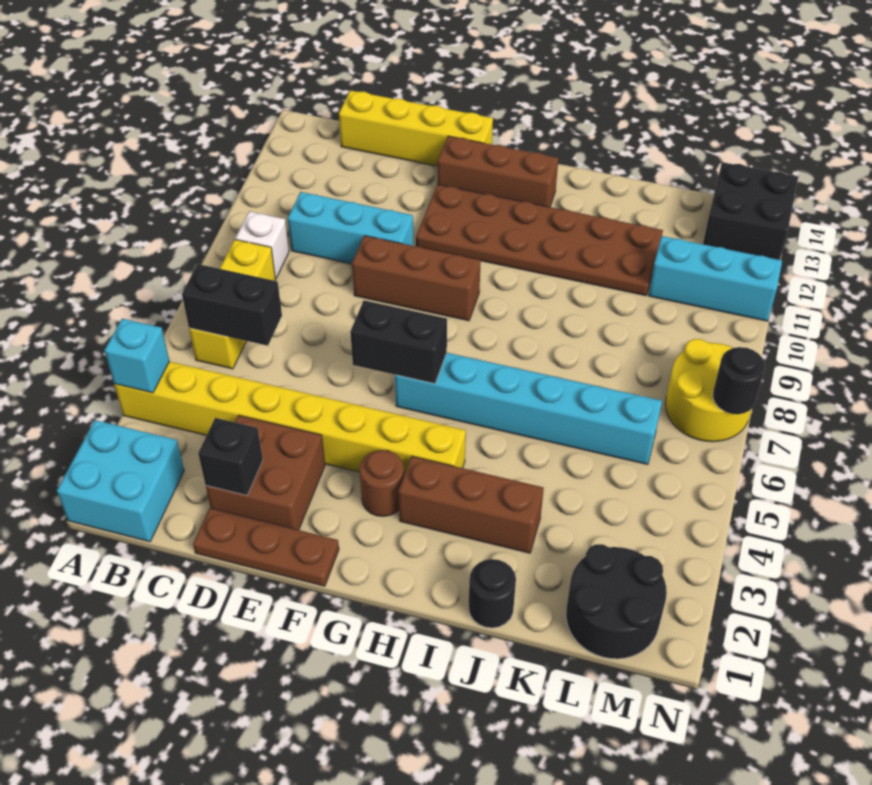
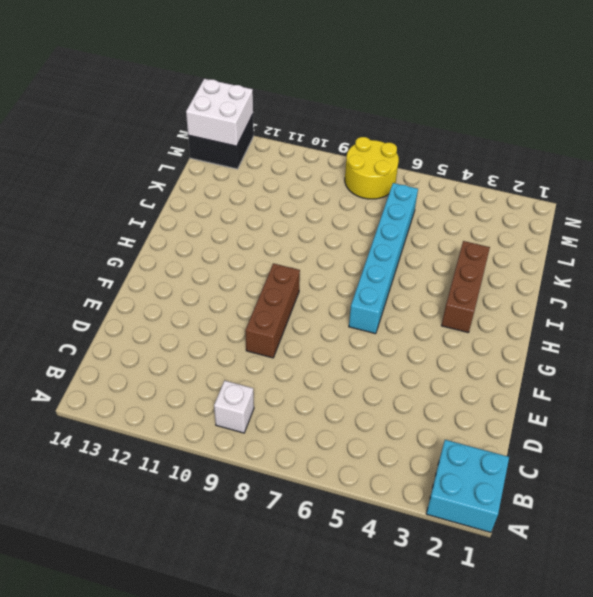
white 2x2 brick [186,79,253,146] -> none
none -> yellow 1x8 brick [114,362,466,475]
none -> yellow 1x3 brick [189,240,275,369]
none -> cyan 1x3 brick [288,192,414,264]

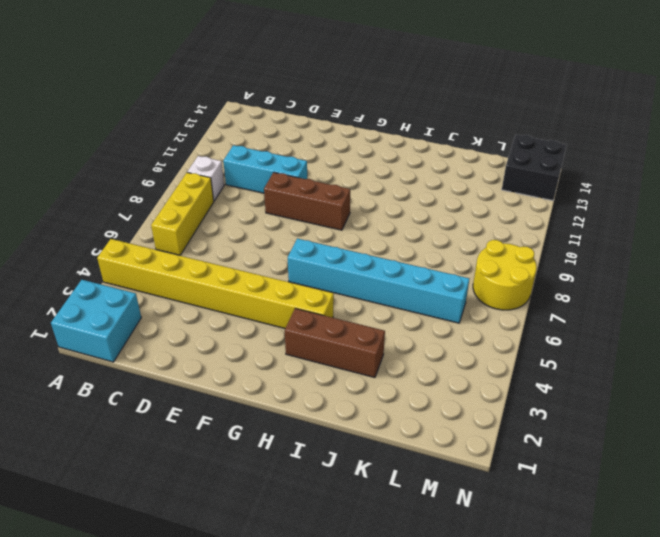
none -> yellow 1x4 brick [339,90,493,166]
none -> brown 1x3 plate [193,508,339,586]
none -> brown 2x2 brick [206,415,325,530]

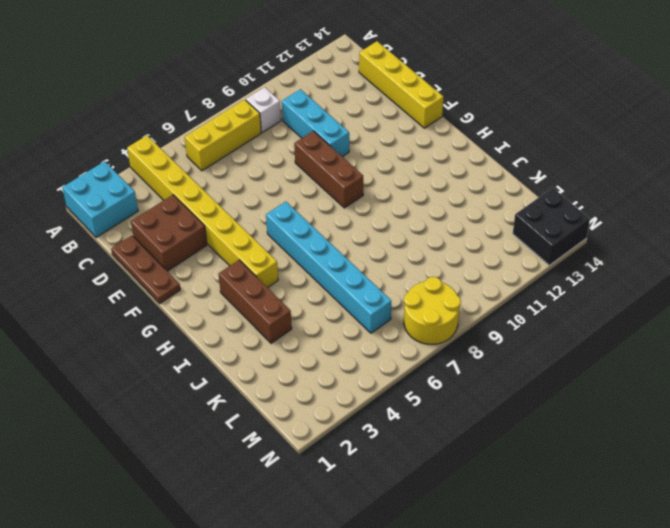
none -> brown 2x6 plate [416,184,663,296]
none -> brown 1x3 brick [438,136,558,207]
none -> brown 1x1 round brick [360,450,404,516]

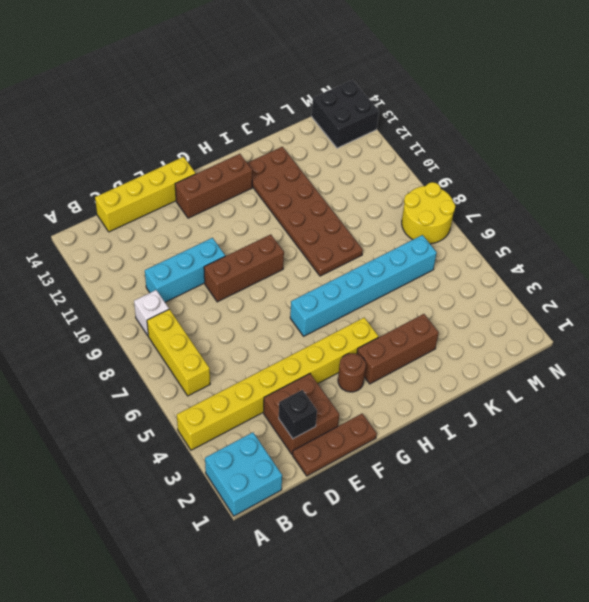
brown 2x6 plate [248,147,363,276] -> brown 2x6 plate turned to [416,184,663,296]
none -> black 1x1 round brick [468,559,516,628]
none -> black 2x2 round brick [566,544,667,659]
none -> cyan 1x3 brick [649,236,782,321]

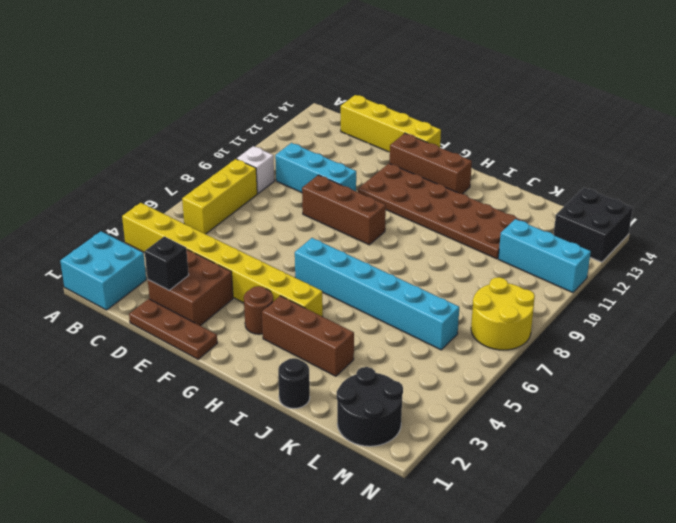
none -> cyan 1x1 brick [105,319,170,393]
none -> black 1x2 brick [182,264,282,346]
none -> black 1x2 brick [350,300,447,384]

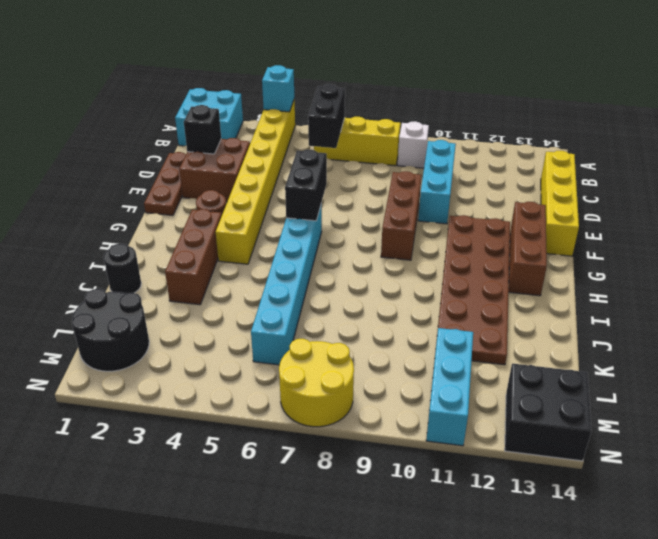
none -> black 1x1 round brick [713,347,765,414]

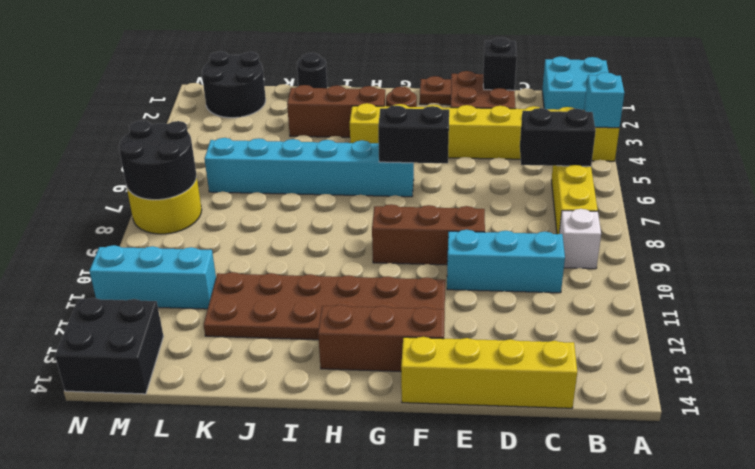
black 2x2 round brick [119,120,197,200] -> black 1x1 round brick [713,347,765,414]

